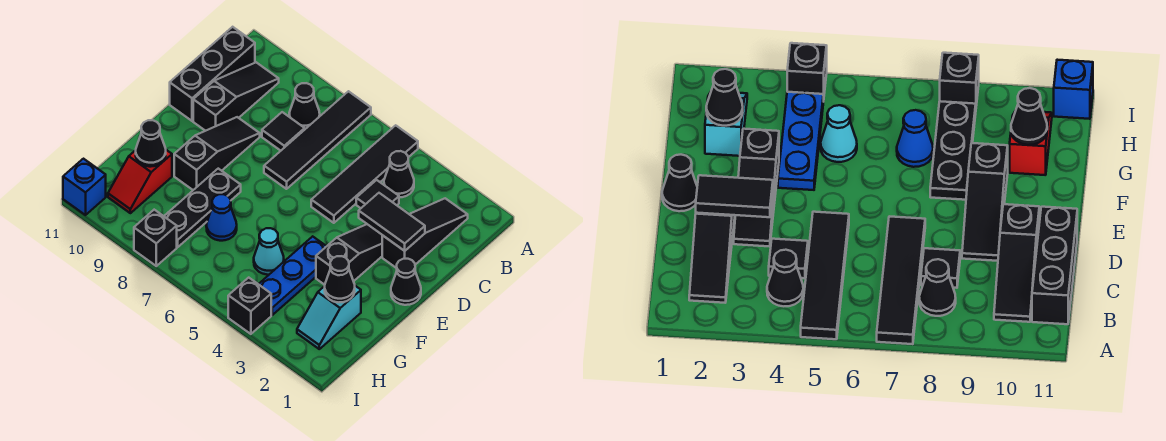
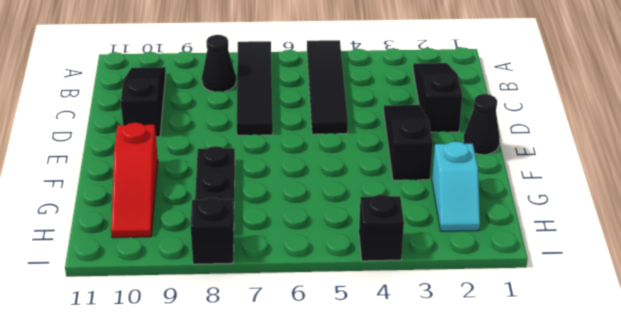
red 1x3 slope [111,123,158,238] -> red 1x2 slope [108,150,172,213]
none -> black 1x1 cone [384,151,414,197]
none -> black 1x3 brick [170,27,255,121]
none -> black 1x1 tile [356,180,399,208]

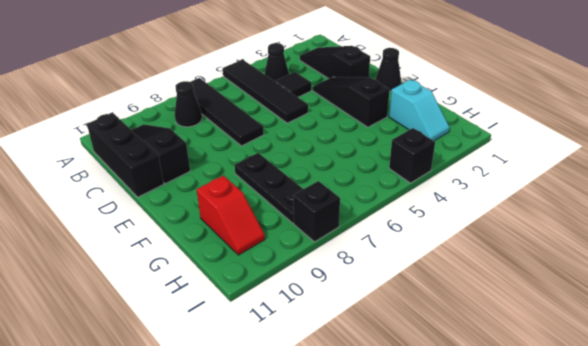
none -> black 1x1 tile [262,112,305,151]
none -> black 1x3 slope [174,117,260,190]
none -> blue 1x3 plate [259,236,326,315]

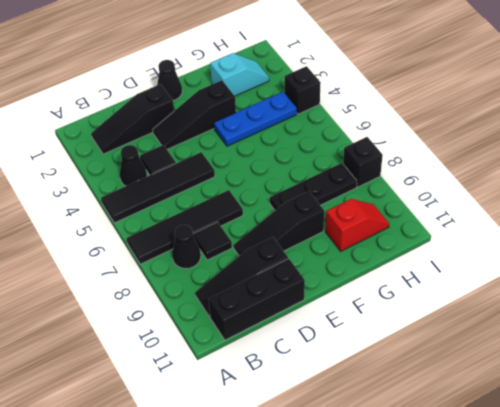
none -> cyan 1x1 cone [254,228,284,275]
none -> blue 1x1 cone [206,194,237,241]
none -> blue 1x1 brick [63,159,106,215]

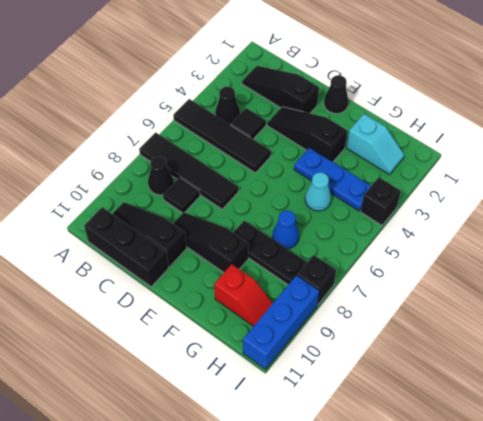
blue 1x3 brick [243,276,319,369] -> blue 1x1 brick [63,159,106,215]
none -> black 1x2 tile [359,193,425,251]
none -> black 1x1 cone [325,256,355,302]
none -> black 1x1 cone [136,120,166,167]

